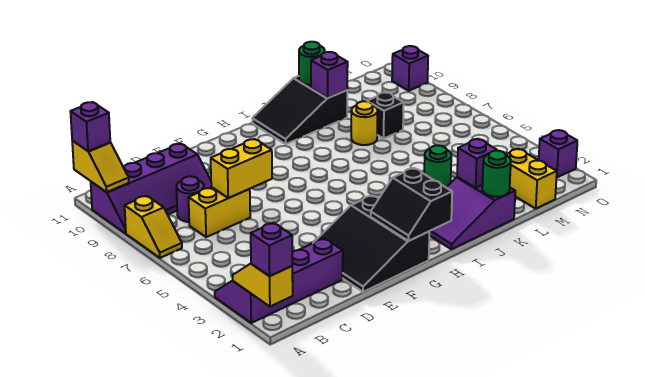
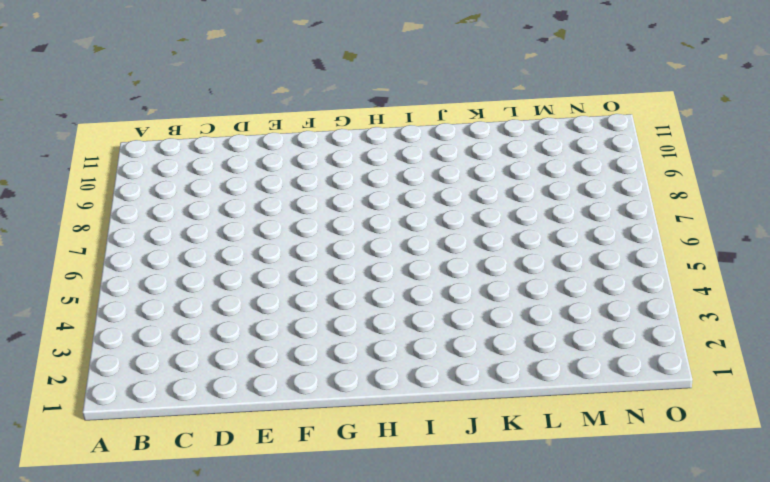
none -> purple 2x4 slope [215,238,343,323]
none -> yellow 1x2 slope [125,196,182,258]
none -> purple 2x4 slope [91,143,211,233]

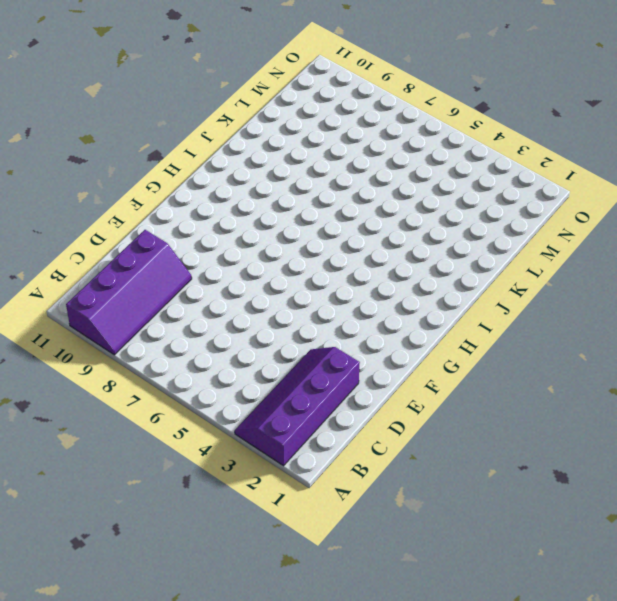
none -> yellow 1x2 slope [125,196,182,258]
none -> yellow 1x2 brick [188,187,250,237]
none -> purple 1x1 round brick [176,176,204,222]

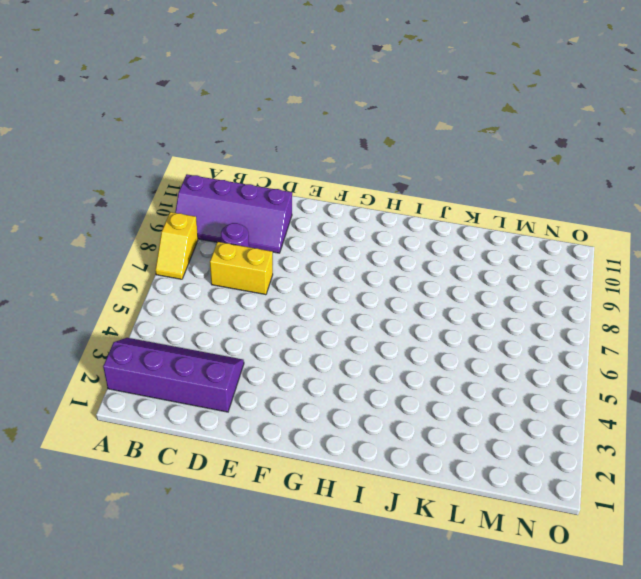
none -> black 3x3 slope [315,196,429,292]
none -> purple 2x3 slope [429,177,515,249]
none -> black 2x3 slope [252,76,347,144]

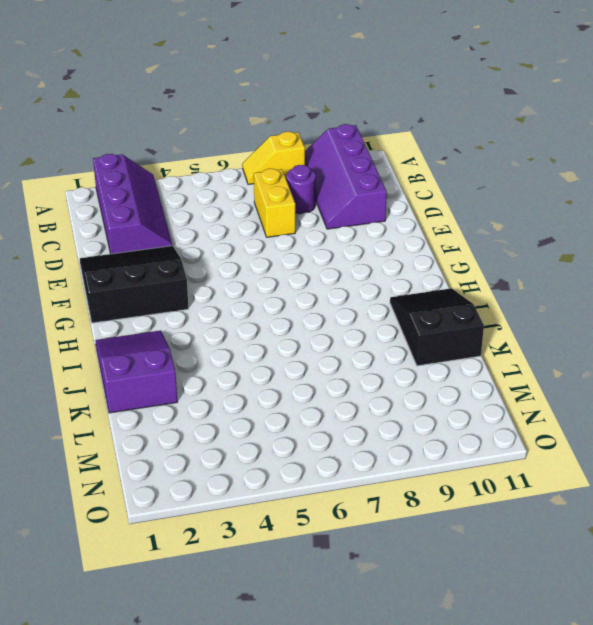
none -> green 1x1 round brick [424,145,451,187]
none -> yellow 1x1 round brick [351,101,378,145]
none -> black 1x1 brick [367,92,404,139]

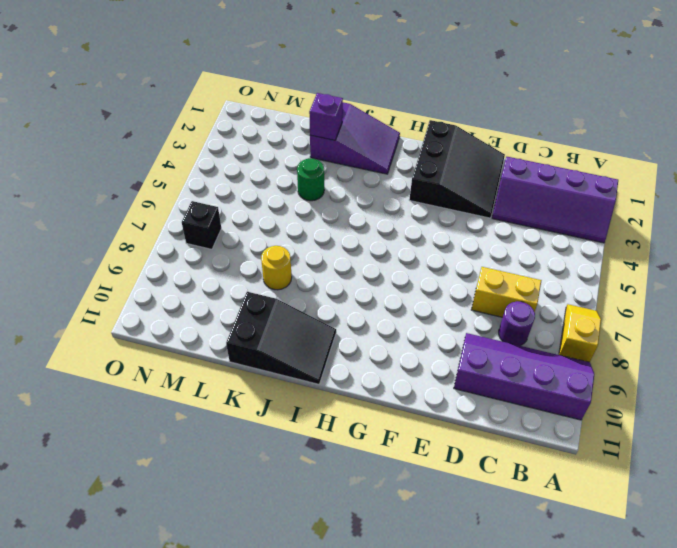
black 1x1 brick [182,201,221,249] -> black 1x1 brick moved to [367,92,404,139]
none -> yellow 1x2 brick [506,149,557,209]
none -> purple 1x1 brick [539,130,577,177]
none -> purple 1x1 brick [392,46,428,91]

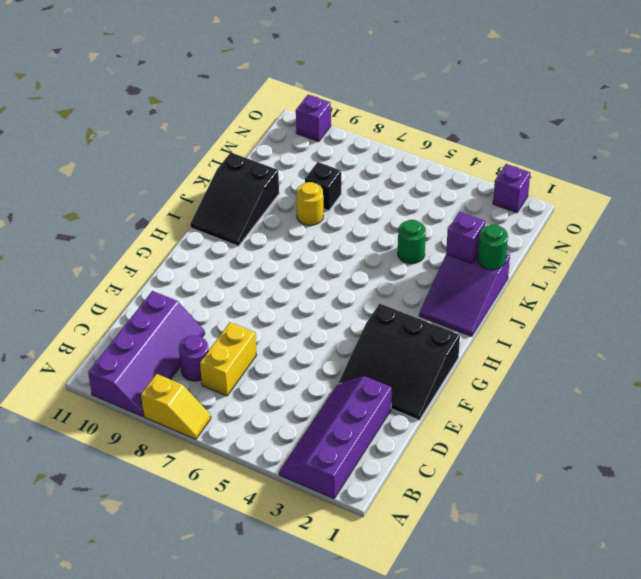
none -> yellow 1x2 brick [506,149,557,209]
none -> yellow 1x2 slope [233,264,293,307]
none -> yellow 1x2 slope [72,141,129,192]

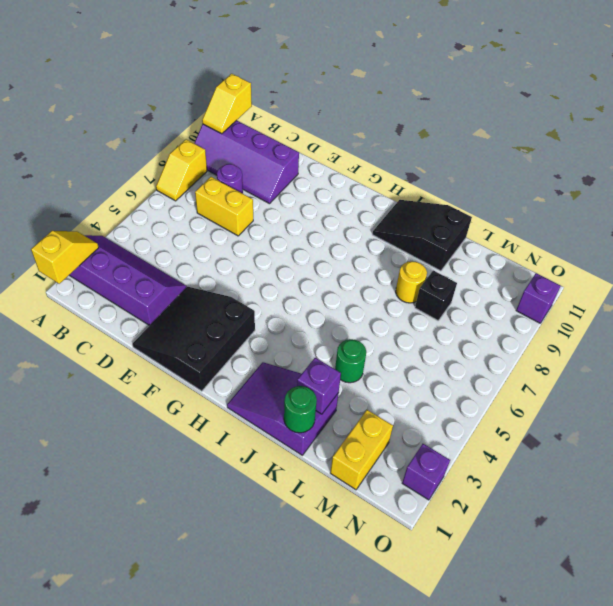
none -> yellow 1x2 brick [211,139,272,198]
none -> black 2x2 slope [371,168,452,241]
none -> purple 1x1 brick [311,52,348,98]

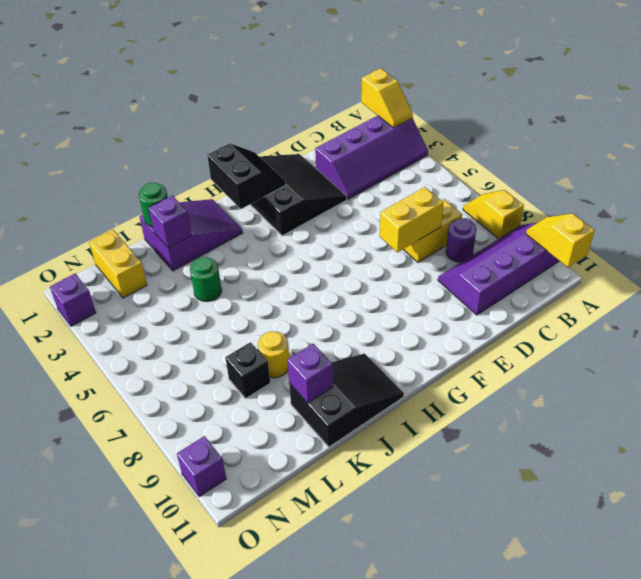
none -> green 1x1 round brick [299,42,325,85]
none -> purple 1x1 brick [251,223,292,276]
none -> purple 1x1 brick [70,102,110,151]

